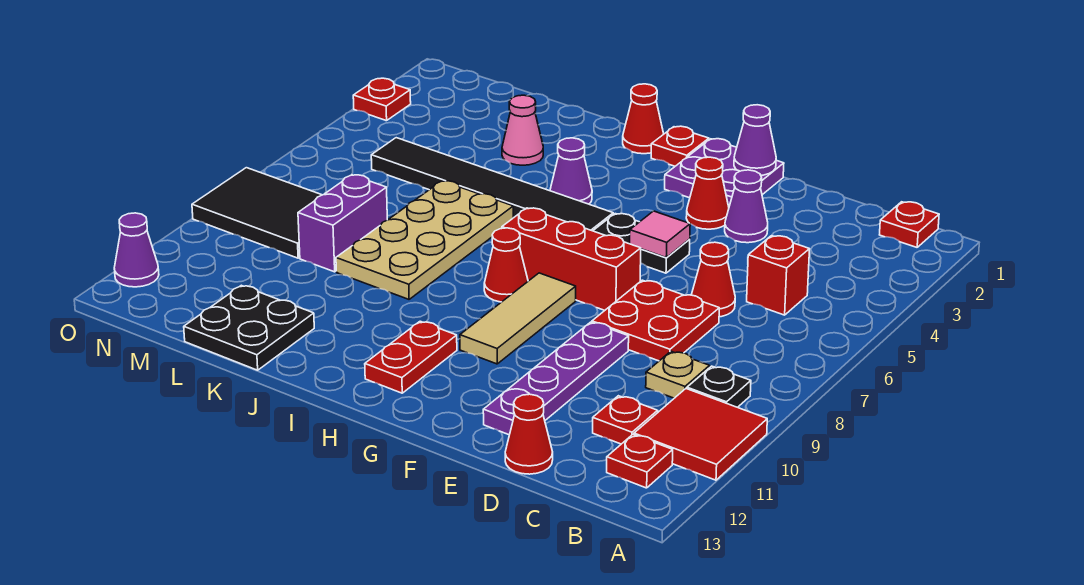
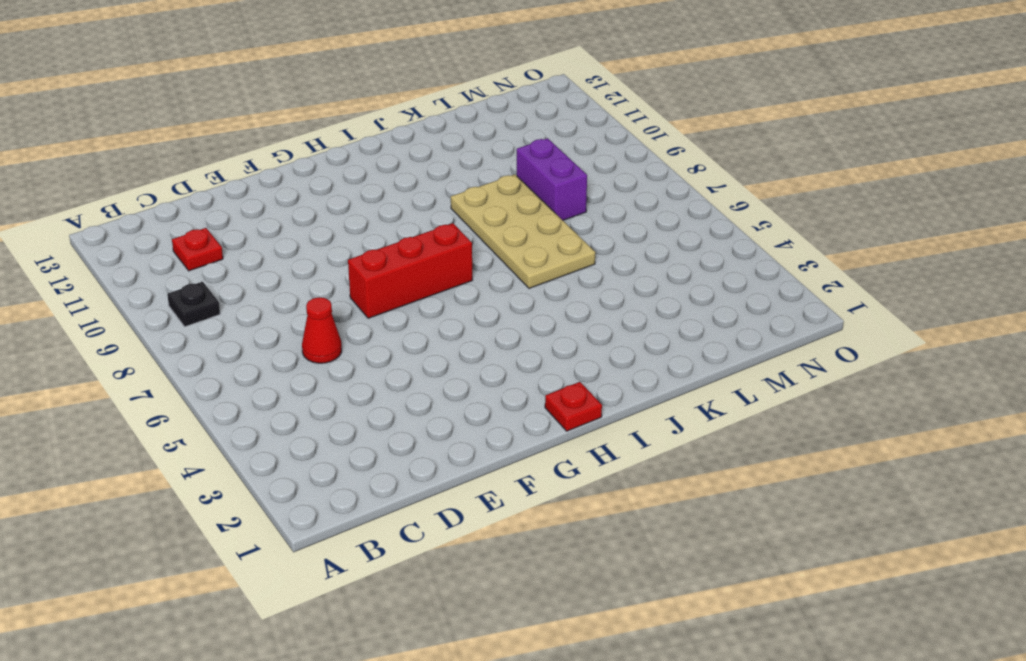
none -> red 2x2 tile [634,389,767,480]
none -> red 1x1 plate [880,202,939,247]
none -> red 1x1 plate [607,435,673,488]
none -> red 1x1 brick [747,236,810,315]

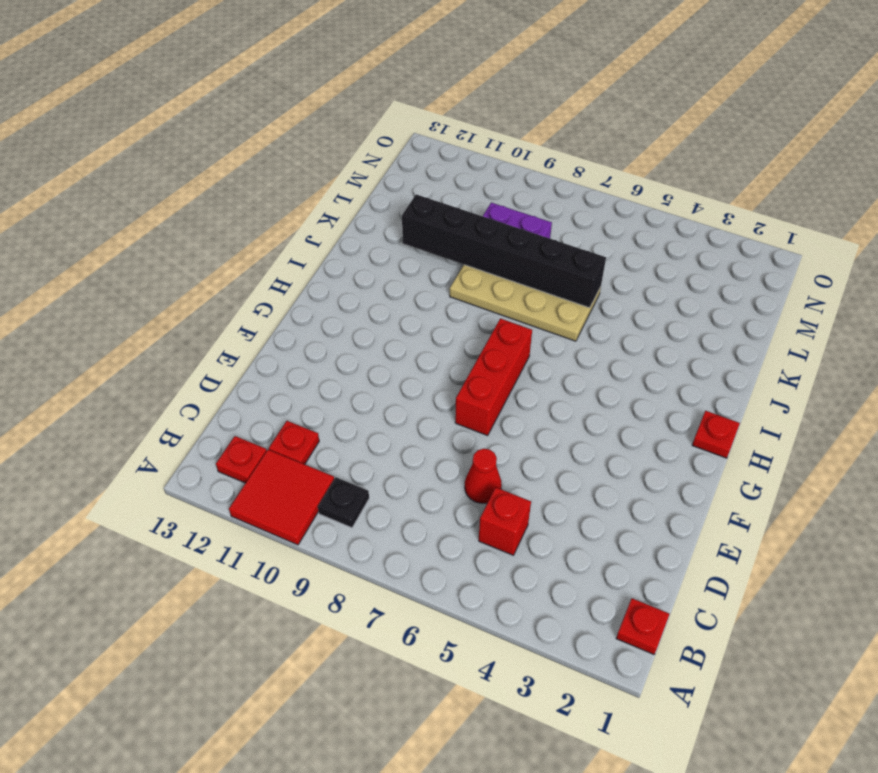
black 1x6 brick [402,194,606,308] -> none
none -> tan 1x1 plate [646,351,710,398]
none -> red 2x2 plate [592,280,719,361]
none -> red 1x1 cone [505,394,553,474]
none -> purple 1x1 cone [725,170,768,243]

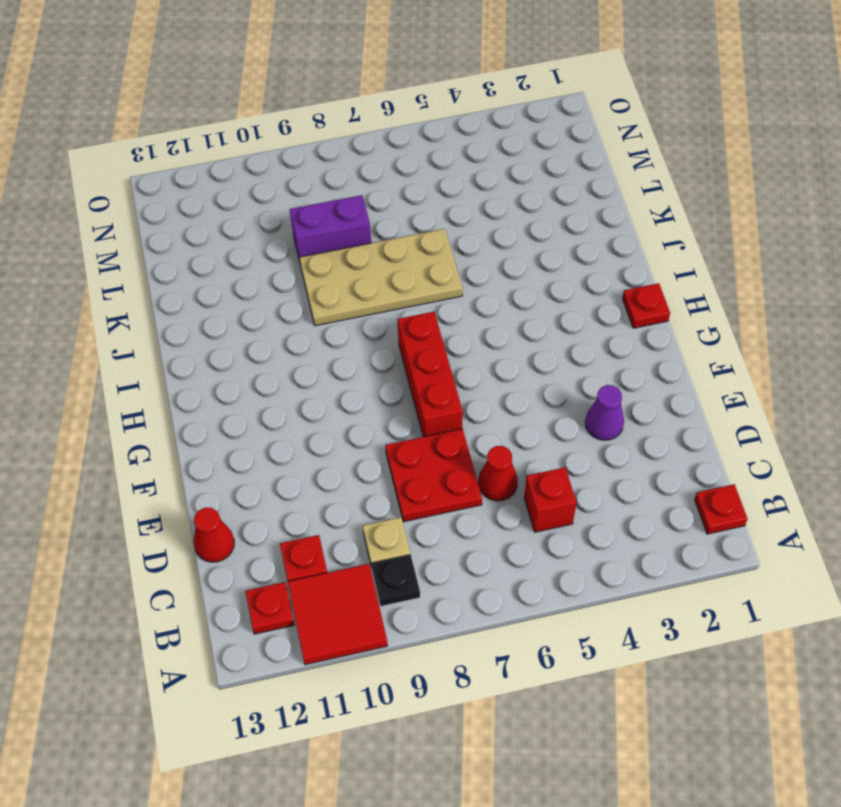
none -> purple 1x4 plate [483,322,629,435]
none -> purple 2x2 plate [665,139,784,206]
none -> red 1x1 cone [686,157,729,229]
none -> black 1x2 plate [593,214,690,273]

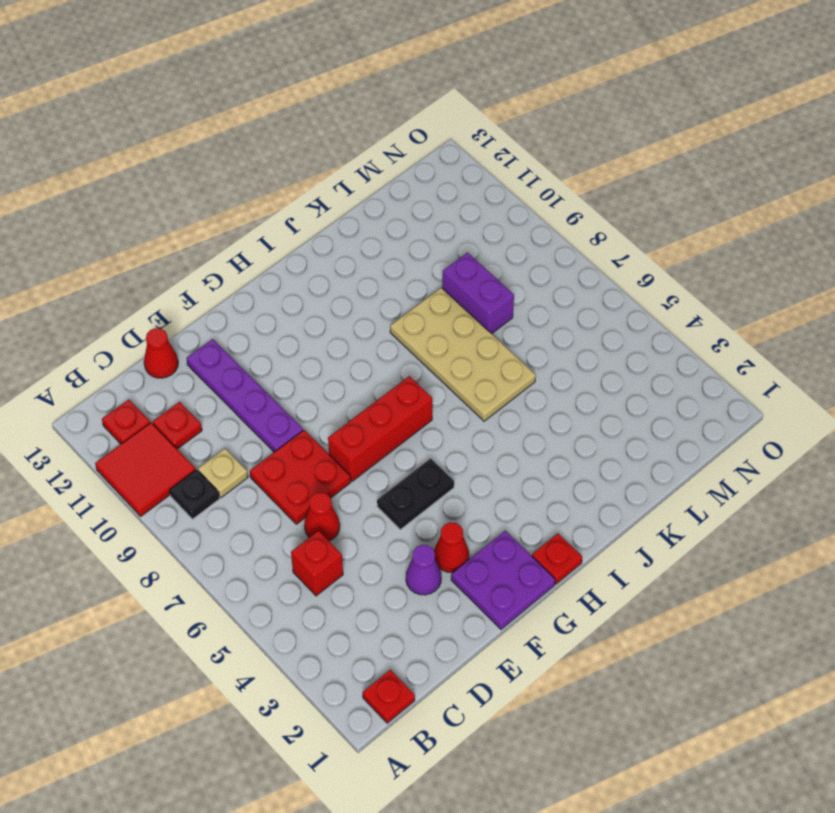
none -> tan 1x3 tile [460,273,576,364]
none -> black 1x6 tile [371,138,613,231]
none -> red 1x1 cone [484,228,528,302]
none -> red 1x2 plate [365,321,457,393]

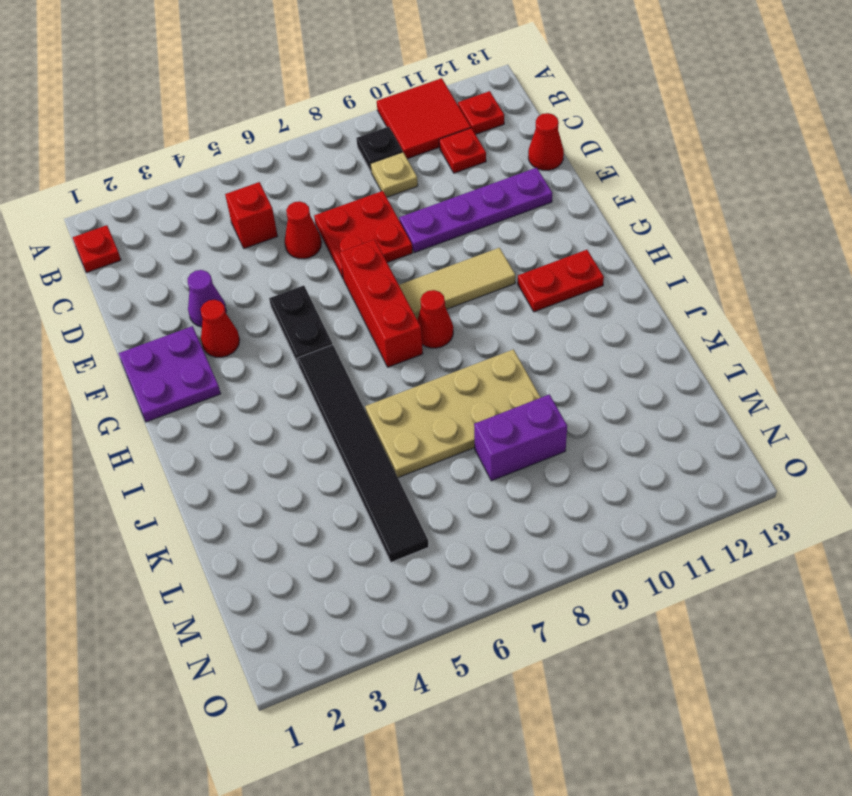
none -> red 1x1 plate [651,126,709,166]
none -> red 1x1 cone [623,84,664,154]
none -> purple 1x1 cone [550,138,592,204]
none -> pink 1x1 cone [502,95,543,165]

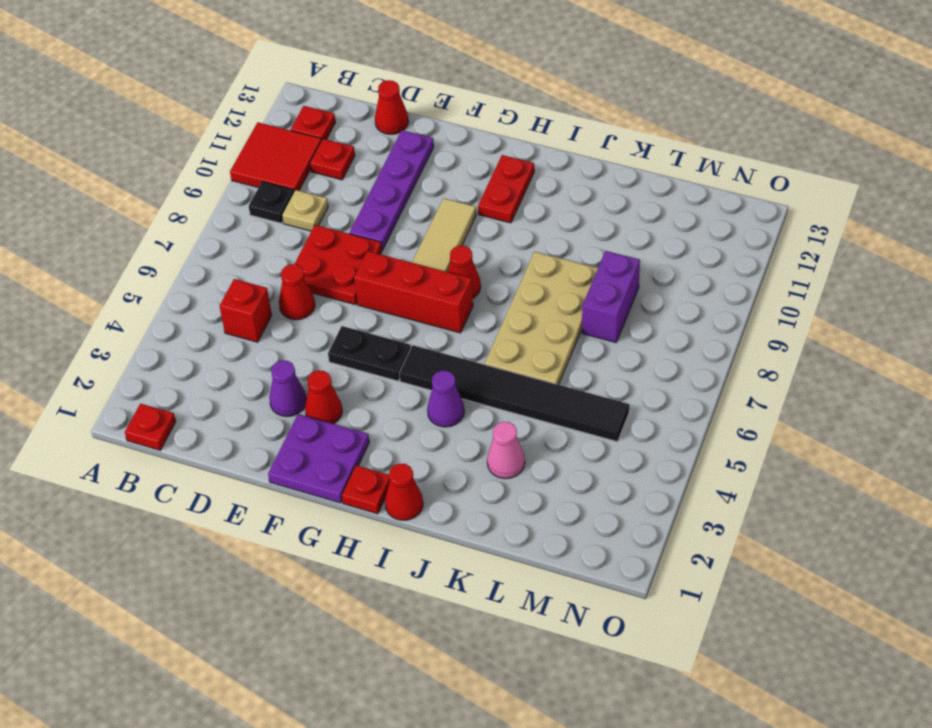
none -> black 2x2 plate [184,285,314,370]
none -> black 2x3 tile [192,168,321,258]
none -> red 1x1 plate [353,78,411,121]
none -> purple 1x1 cone [114,213,159,287]

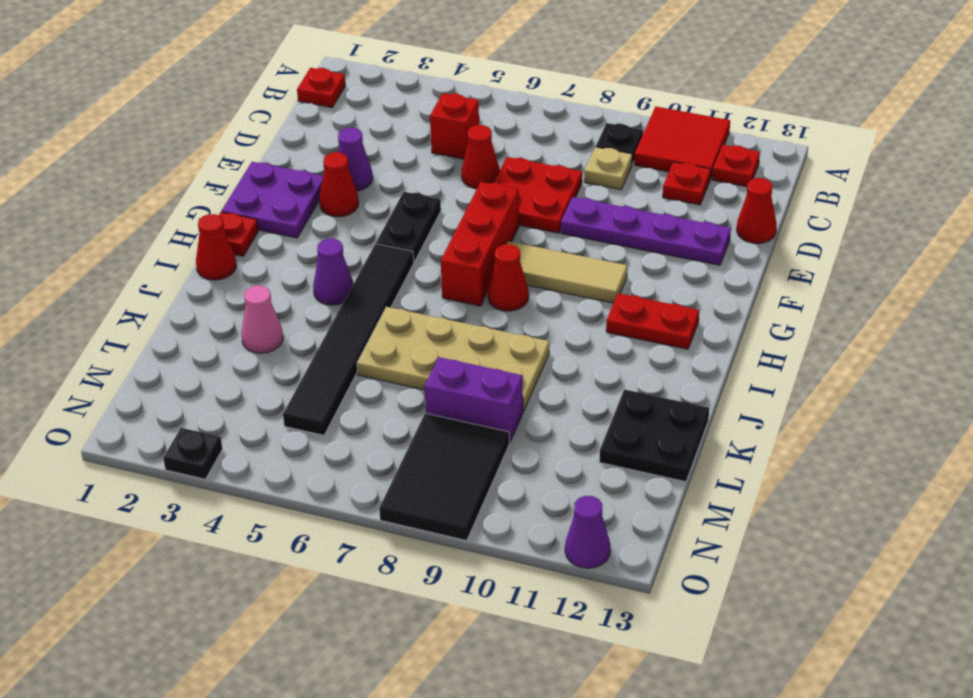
black 1x1 plate [163,428,222,479] -> red 1x1 plate [353,78,411,121]
none -> purple 1x1 cone [734,105,776,175]
none -> pink 1x1 tile [630,211,690,257]

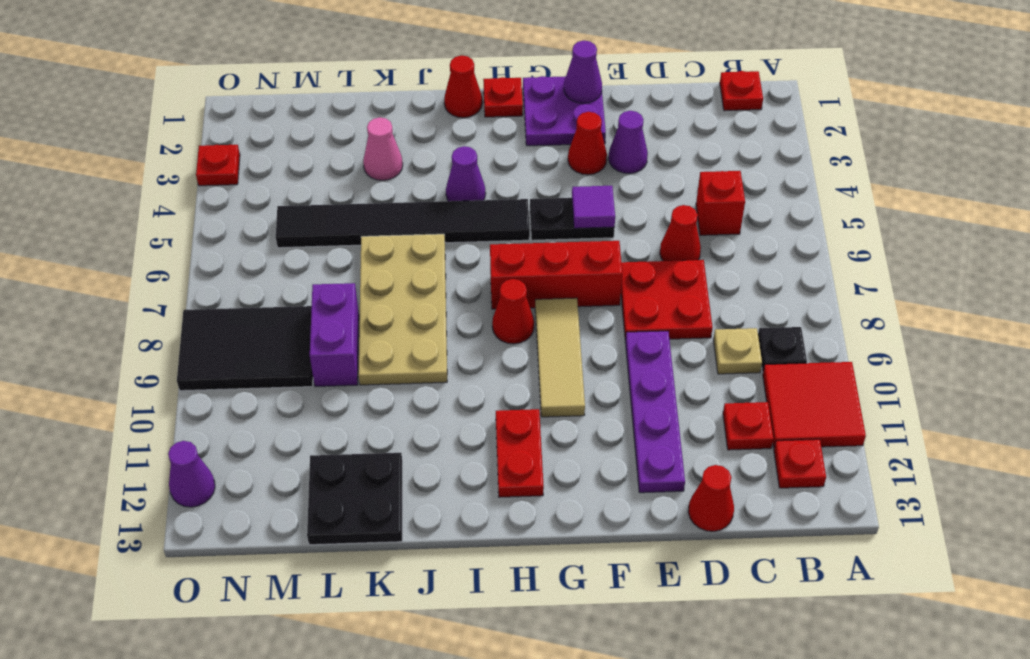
purple 1x1 tile [572,186,615,228] -> pink 1x1 tile [630,211,690,257]

